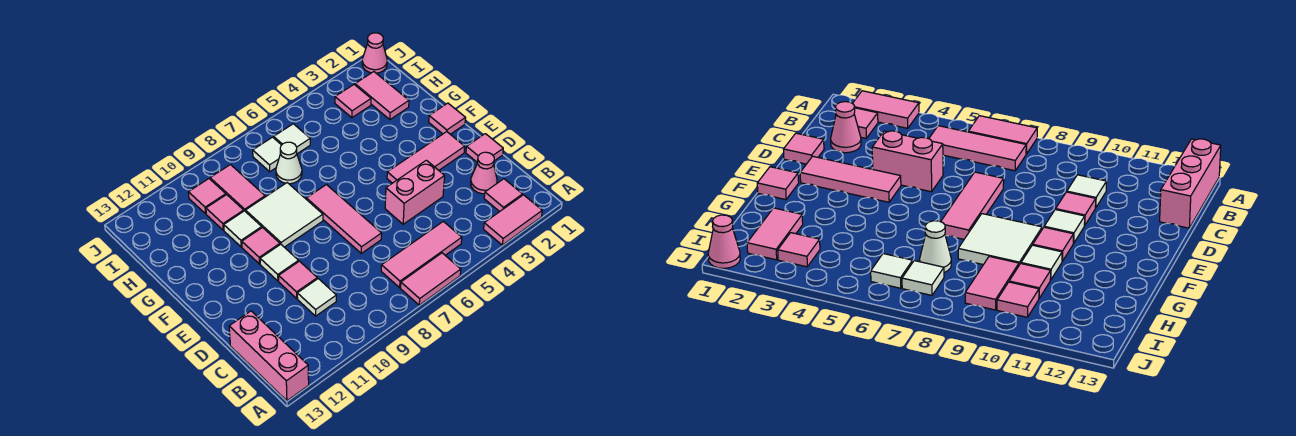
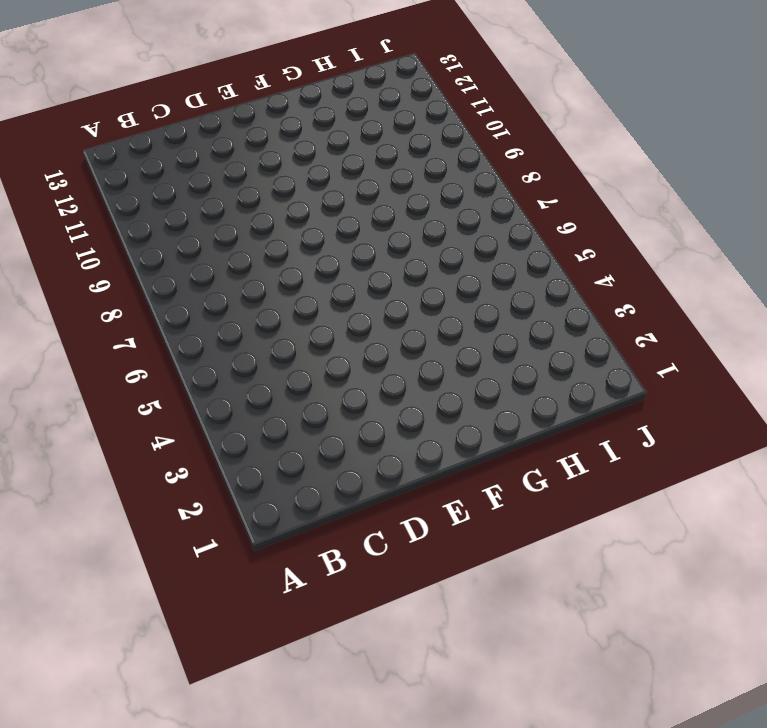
none -> pink 1x2 tile [484,195,542,245]
none -> pink 1x2 tile [401,253,461,305]
none -> pink 1x3 brick [229,311,309,401]

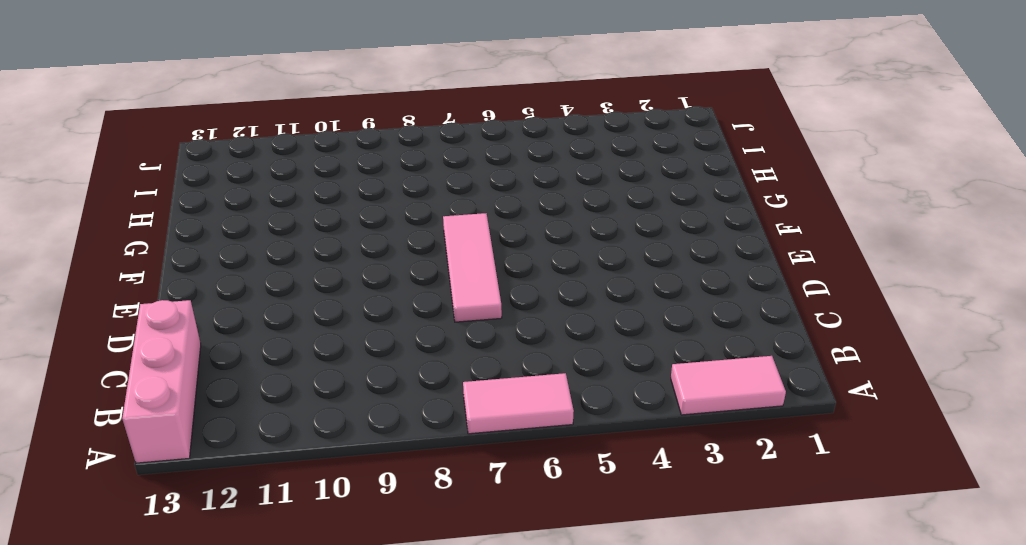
none -> pink 1x1 tile [484,179,523,212]
none -> pink 1x3 tile [381,221,462,288]
none -> pink 1x1 cone [471,152,497,194]

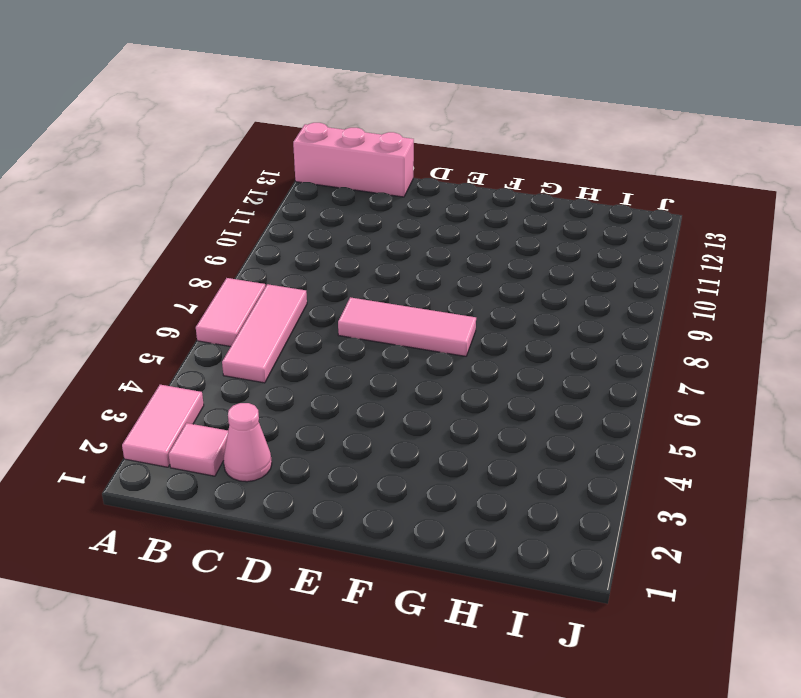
none -> white 1x1 tile [297,279,336,316]
none -> pink 1x1 tile [466,134,503,163]
none -> pink 1x2 brick [385,160,445,224]

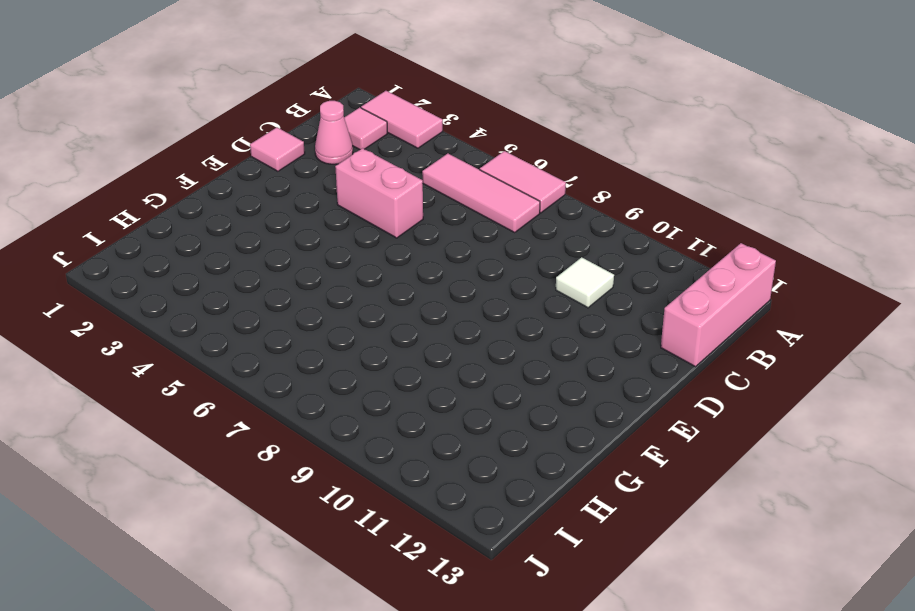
none -> pink 1x3 tile [306,185,382,253]
none -> pink 1x1 tile [279,261,317,298]
none -> pink 1x3 tile [387,132,465,183]

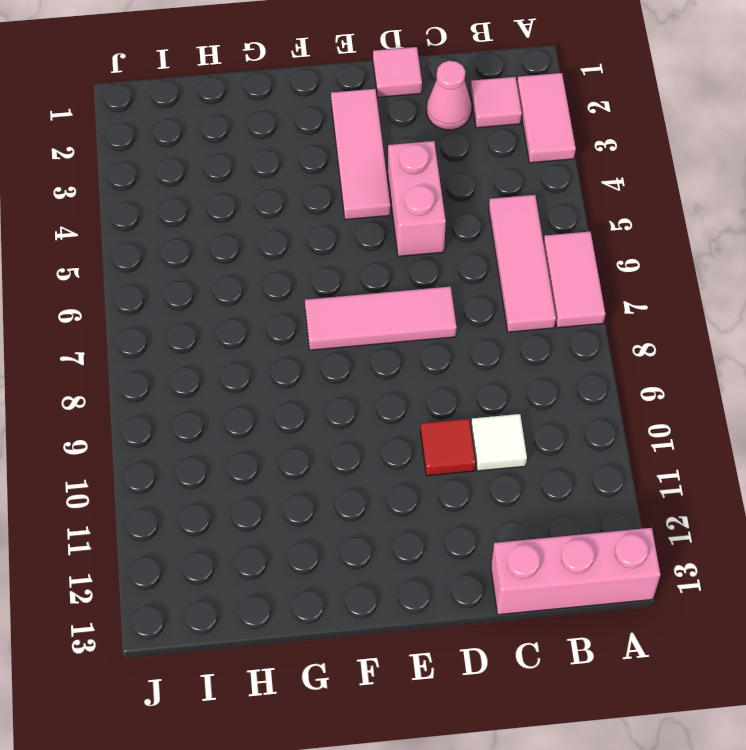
red 1x1 tile [420,419,476,476] -> pink 1x1 tile [279,261,317,298]
none -> white 1x1 tile [260,244,299,281]
none -> pink 1x1 tile [429,103,466,134]
none -> white 2x2 tile [246,183,323,247]

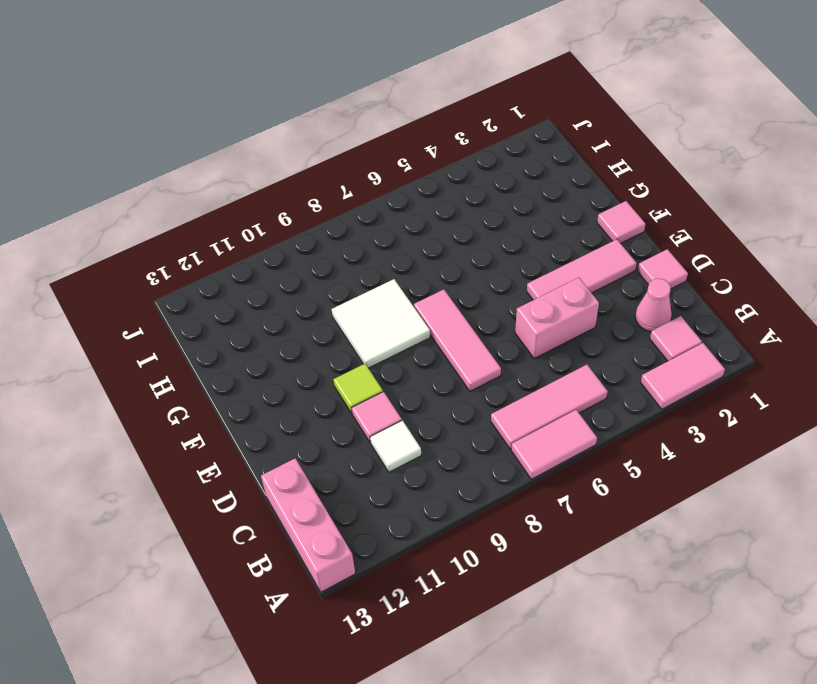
lime 1x1 tile [334,364,383,413] -> white 1x1 tile [260,244,299,281]
none -> pink 1x1 tile [242,228,280,264]
none -> white 1x1 tile [224,211,262,247]
none -> pink 1x2 tile [355,72,409,120]

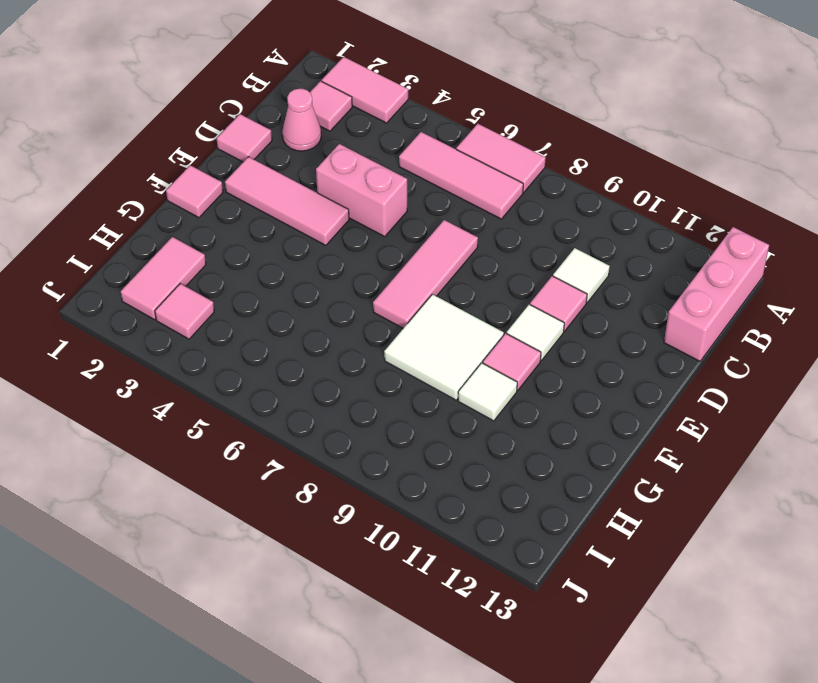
none -> white 1x1 cone [276,142,302,184]
none -> pink 1x2 tile [210,165,265,212]
none -> pink 1x1 tile [206,195,244,230]

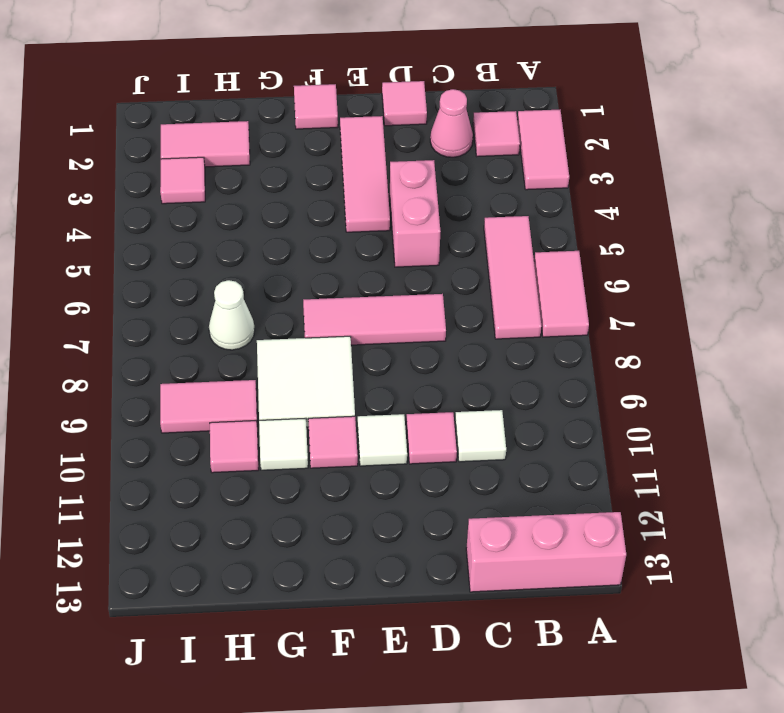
none -> white 1x1 tile [274,124,310,154]
none -> white 1x1 tile [253,137,281,172]
none -> pink 1x1 tile [188,179,226,214]

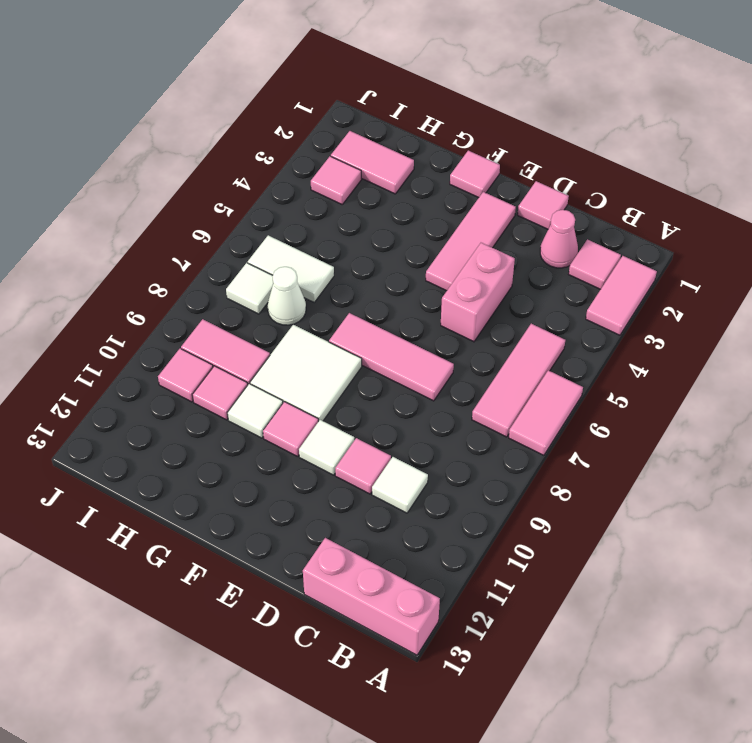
white 1x2 tile [248,235,334,302] -> white 1x1 tile [274,124,310,154]
none -> pink 1x1 cone [362,33,387,73]

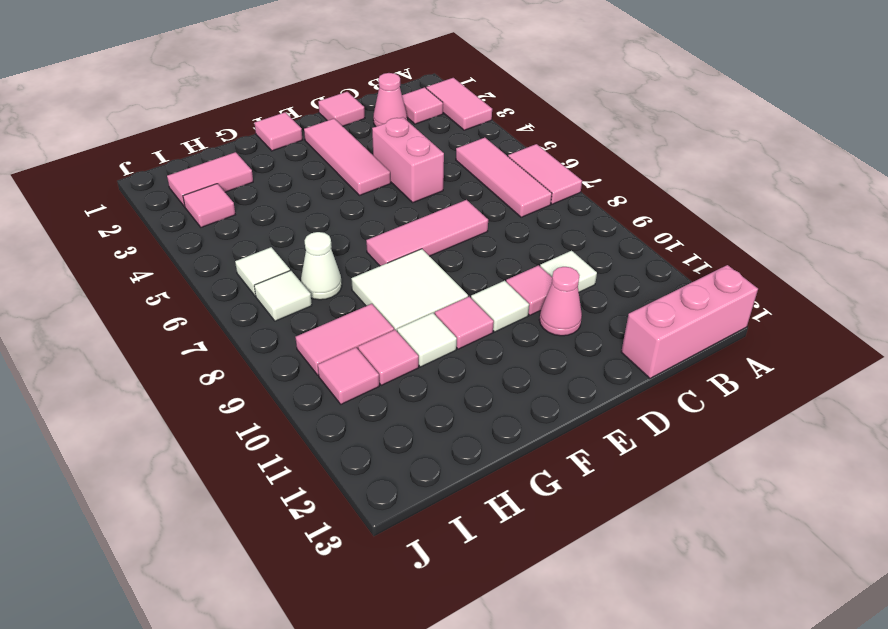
pink 1x1 cone [539,267,582,336] -> pink 1x1 cone moved to [362,33,387,73]

